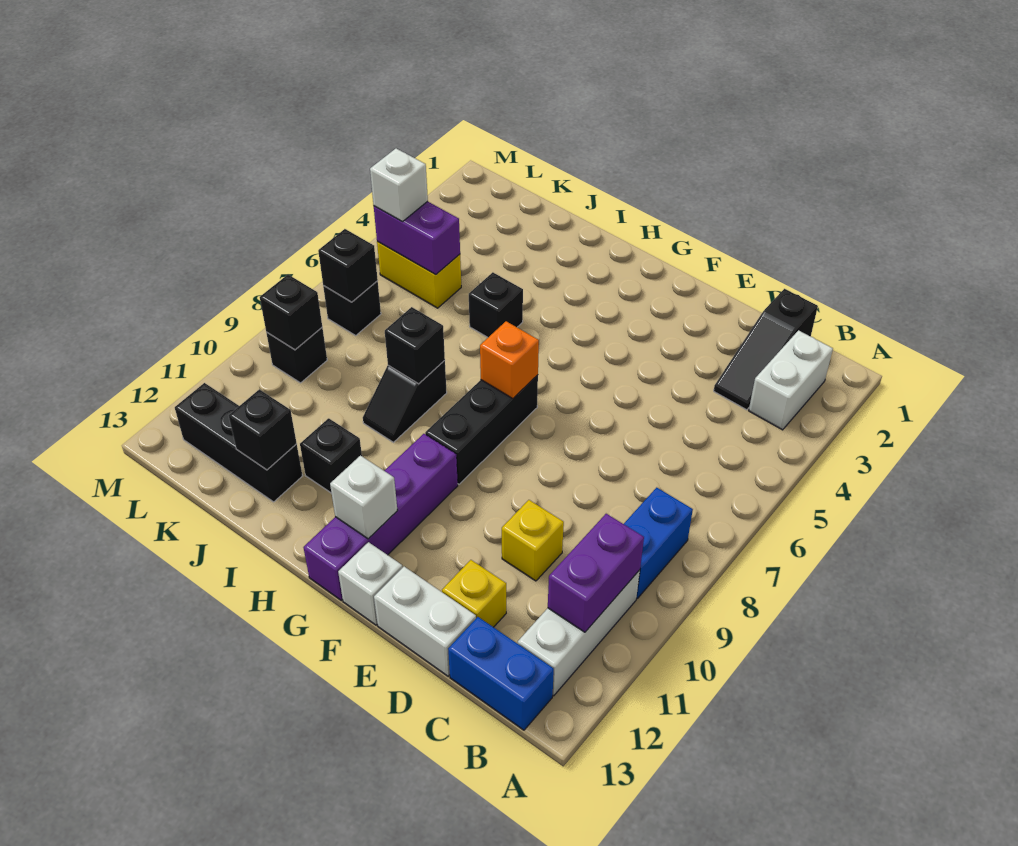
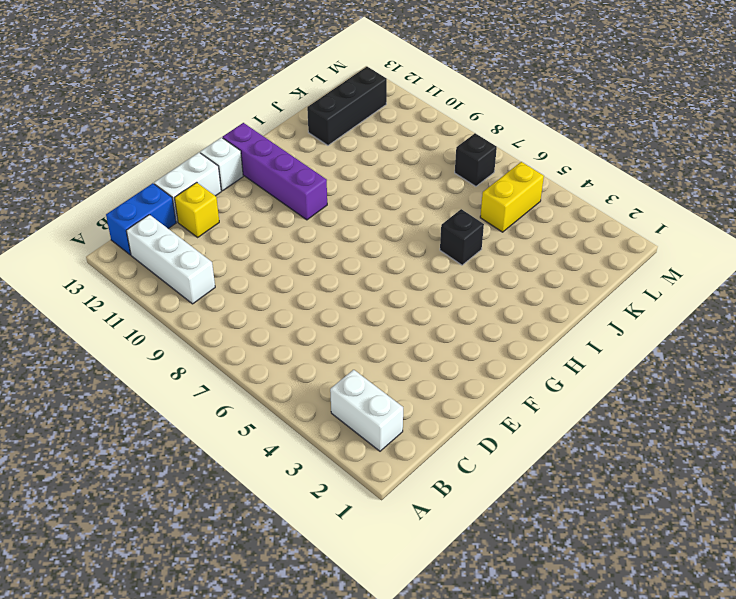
none -> blue 1x2 brick [624,488,693,598]
none -> black 1x3 slope [714,289,818,410]
none -> yellow 1x1 brick [502,500,564,581]

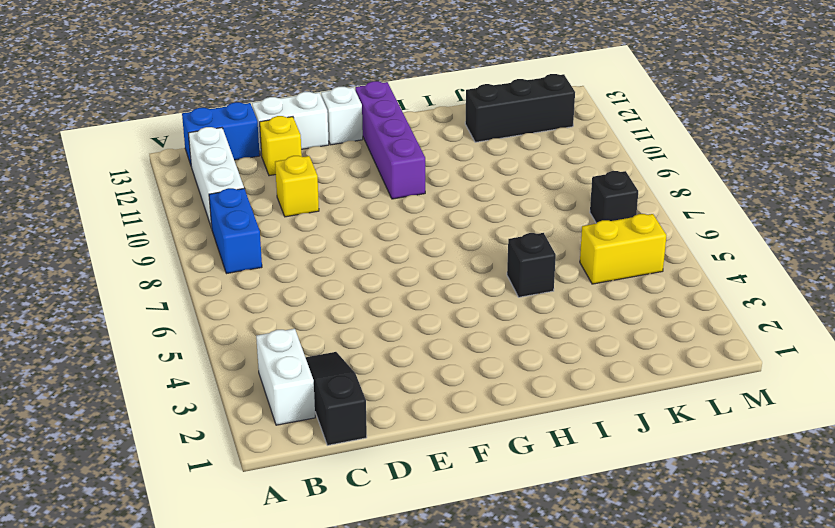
none -> black 1x3 brick [425,375,538,484]
none -> black 1x2 slope [363,360,447,442]
none -> black 1x1 brick [300,418,362,493]

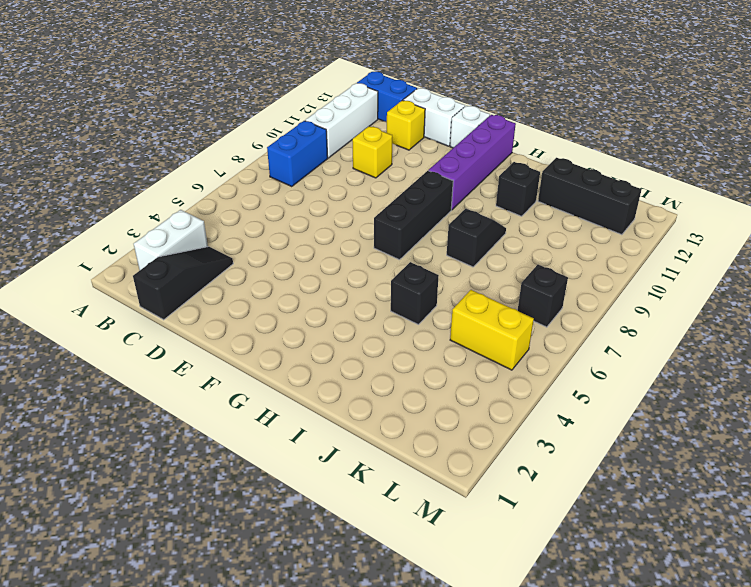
none -> black 1x1 brick [266,328,327,383]
none -> purple 1x2 brick [548,514,644,632]
none -> orange 1x1 brick [480,321,539,399]

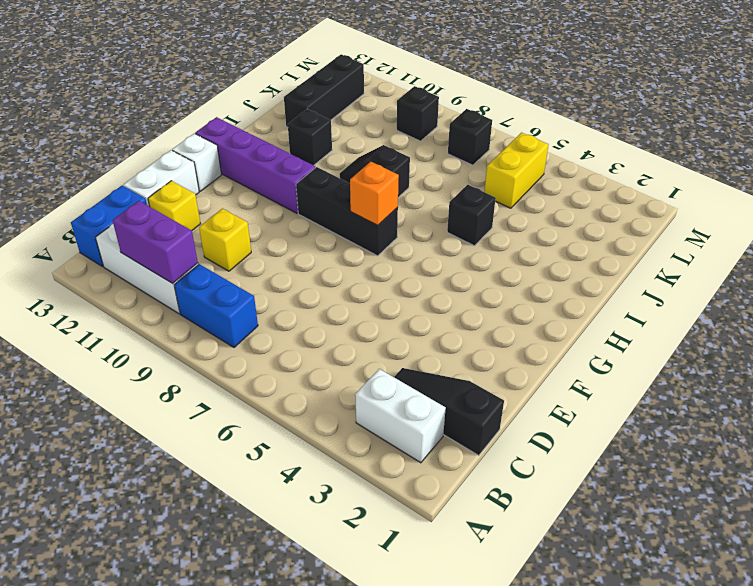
none -> white 1x1 brick [330,456,398,539]
none -> black 1x1 brick [385,307,445,384]
none -> black 1x1 brick [229,389,297,470]

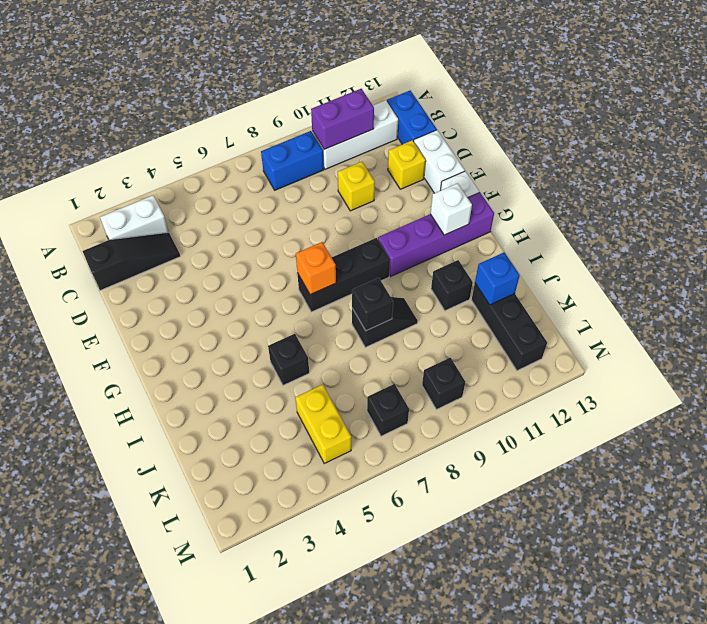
blue 1x1 brick [475,253,520,305] -> black 1x1 brick [229,389,297,470]
none -> purple 1x2 brick [374,201,460,275]
none -> black 1x1 brick [318,229,378,302]
none -> black 1x1 brick [260,275,322,350]

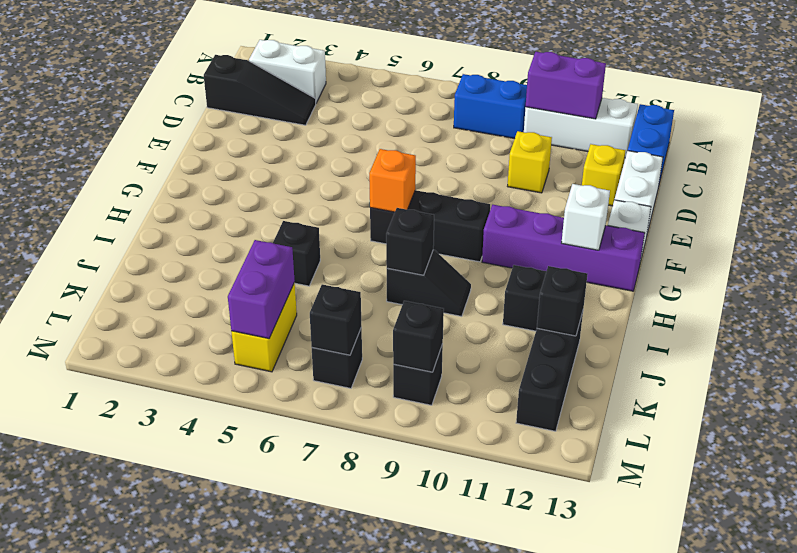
none -> white 1x1 brick [370,148,428,222]

